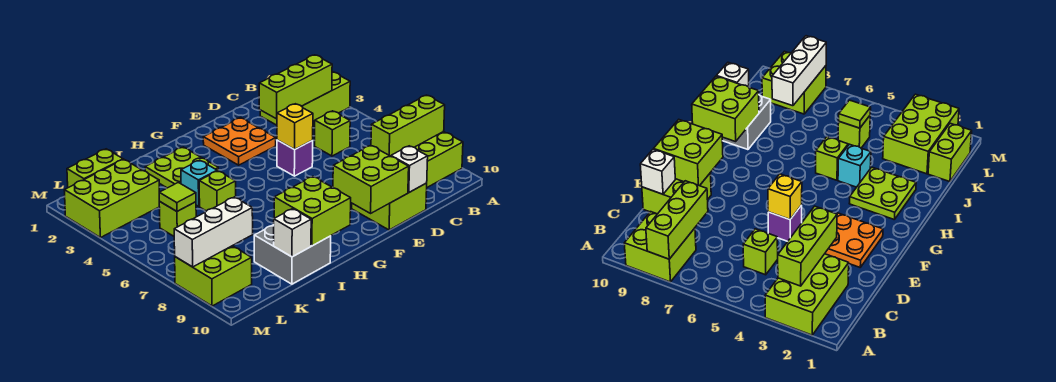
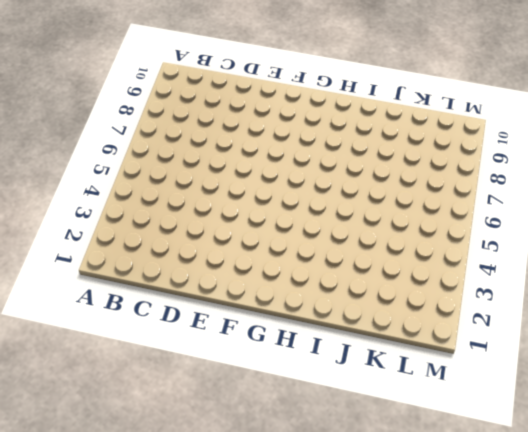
none -> lime 2x3 brick [260,72,350,126]
none -> lime 2x2 brick [415,132,463,187]
none -> lime 1x1 brick [315,111,350,156]

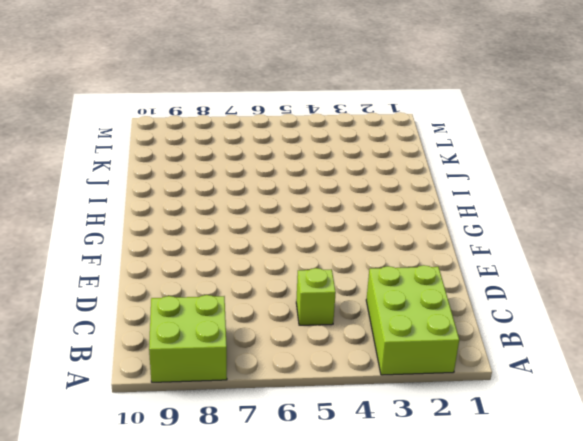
none -> lime 2x2 brick [352,183,427,230]
none -> orange 2x2 plate [203,118,276,165]
none -> purple 1x1 brick [277,140,313,176]

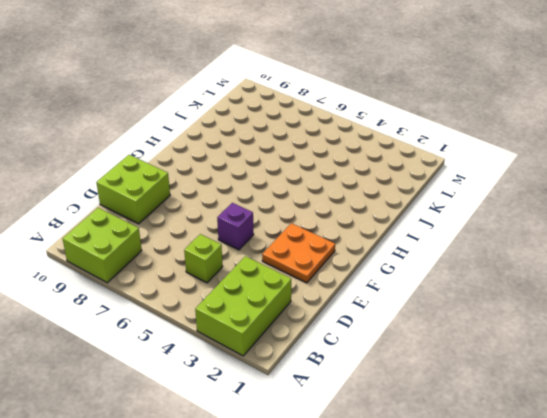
none -> lime 2x2 plate [145,147,218,188]
none -> cyan 1x1 brick [181,160,217,206]
none -> lime 1x1 brick [199,171,236,211]

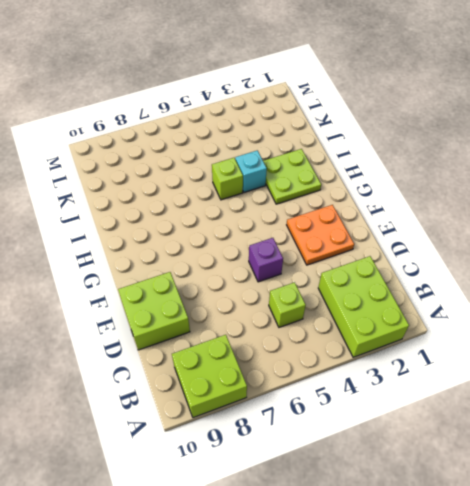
none -> grey 2x2 brick [254,225,331,284]
none -> lime 1x2 brick [67,149,123,188]
none -> lime 2x3 brick [64,160,160,238]

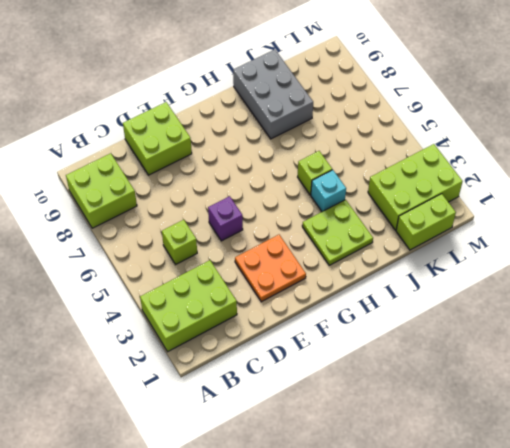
grey 2x3 brick [233,50,313,139] -> grey 2x2 brick [254,225,331,284]
none -> lime 1x1 brick [159,202,196,236]
none -> lime 2x2 brick [175,246,252,306]
none -> lime 1x3 brick [371,95,445,156]

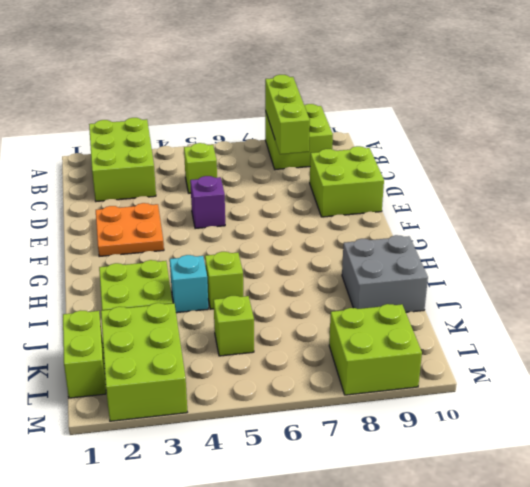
none -> lime 1x3 brick [259,55,332,119]
none -> white 1x1 brick [391,146,428,192]
none -> yellow 1x1 brick [277,104,313,150]

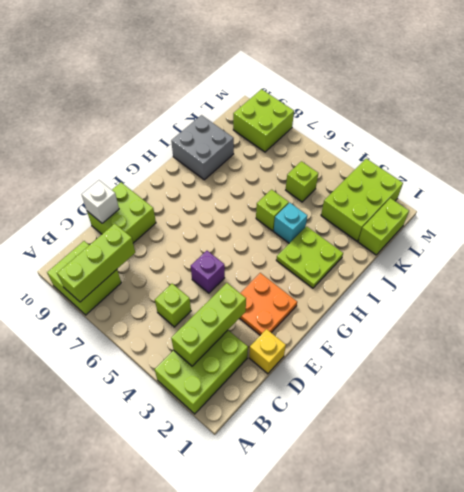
yellow 1x1 brick [249,329,286,374] -> yellow 1x1 brick moved to [277,104,313,150]
none -> lime 2x2 brick [333,145,409,213]
none -> lime 2x2 brick [274,176,351,246]
none -> white 1x1 brick [274,209,311,257]

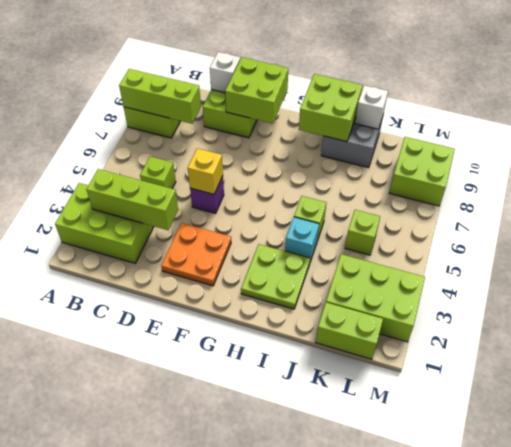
none -> lime 1x1 tile [159,182,196,211]
none -> white 1x3 brick [174,197,253,267]

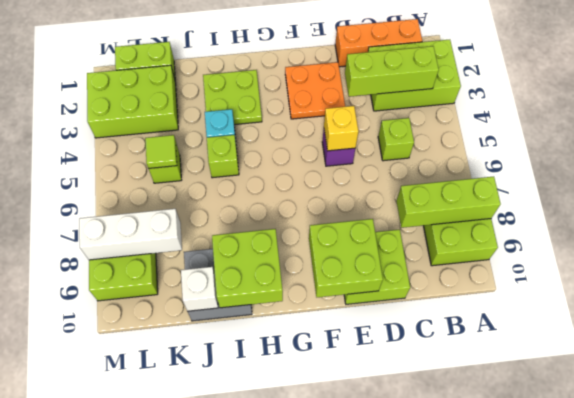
orange 1x3 brick [335,19,422,67] -> none
none -> white 1x1 brick [391,146,428,192]

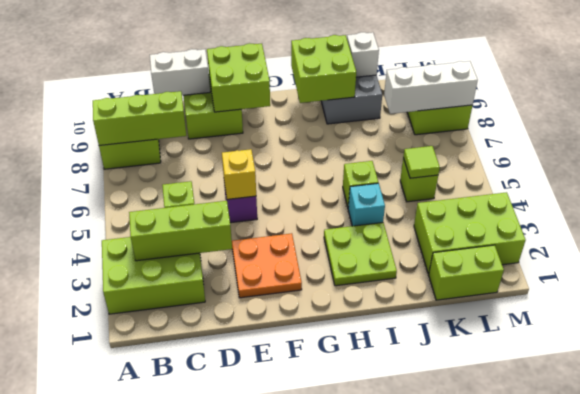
white 1x2 brick [150,49,210,95] -> white 1x1 brick [391,146,428,192]

